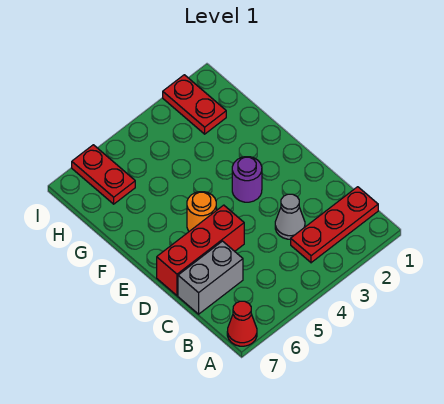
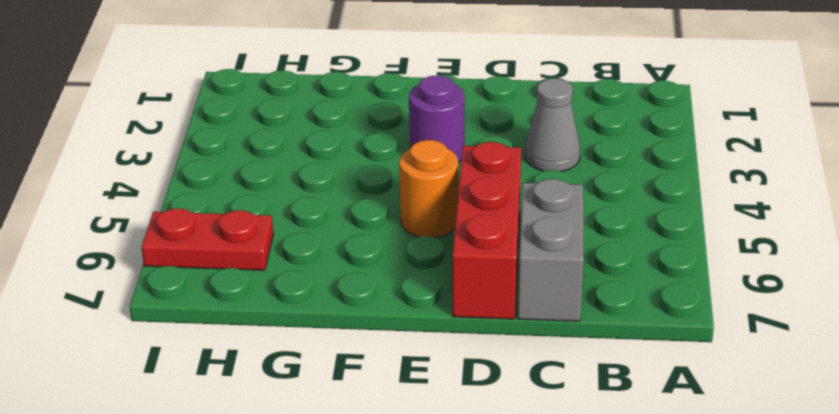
none -> red 1x1 cone [227,301,257,346]
none -> red 1x3 plate [291,187,378,263]

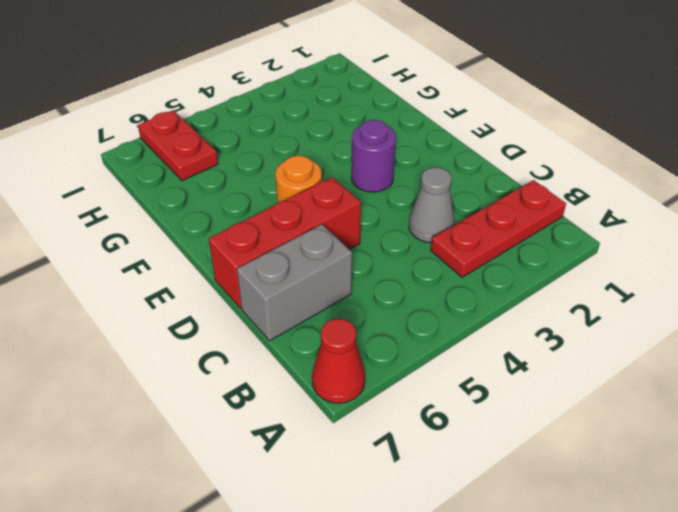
none -> red 1x2 plate [163,75,226,134]

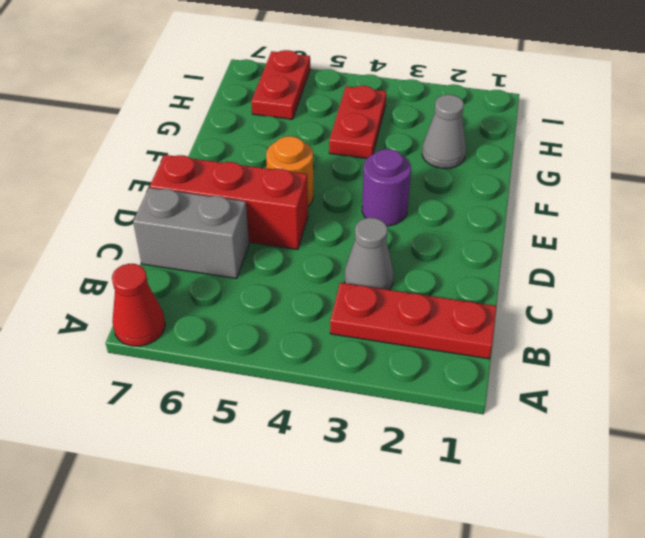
grey 1x1 cone [422,95,466,169] -> none
red 1x2 plate [329,86,386,158] -> red 1x2 plate moved to [163,75,226,134]

